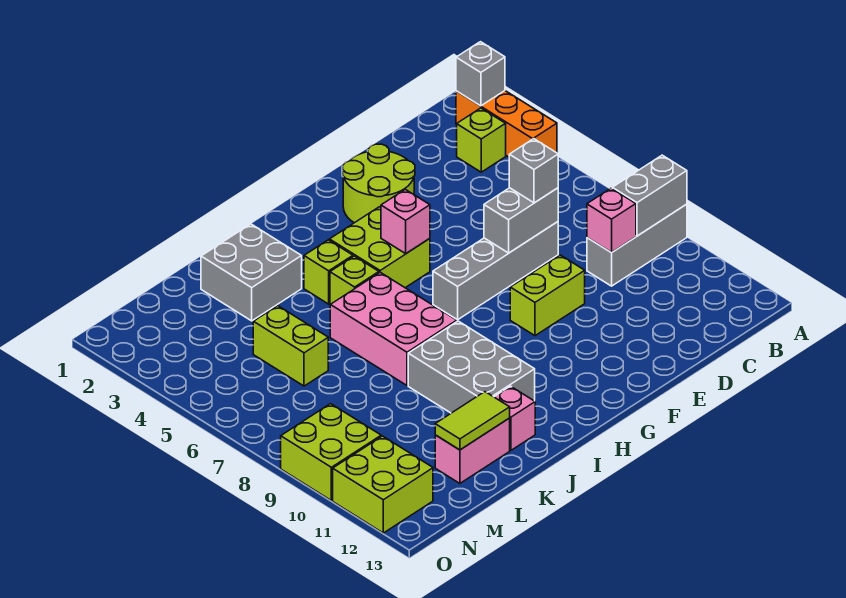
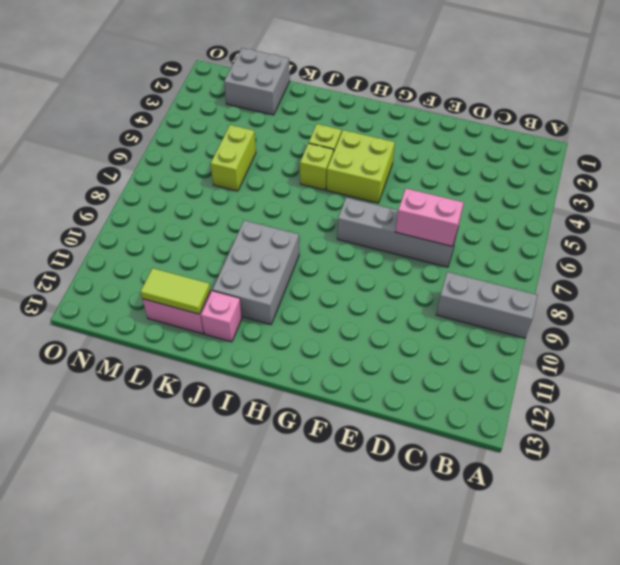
pink 1x2 brick [396,189,464,246] -> grey 1x2 brick [484,188,558,253]
grey 2x2 brick [224,48,290,115] -> grey 2x2 brick moved to [201,224,302,321]
none -> orange 1x3 brick [456,91,557,157]
none -> lime 1x1 brick [457,108,506,172]
none -> lime 2x2 round brick [343,144,415,223]

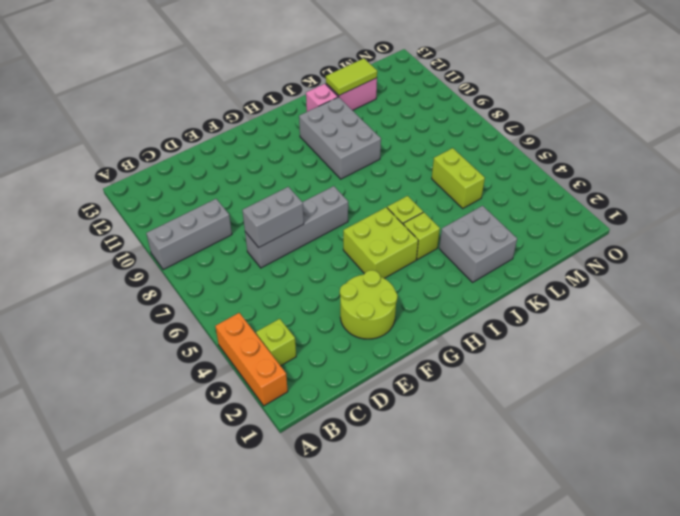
none -> lime 1x2 brick [510,255,585,336]
none -> pink 2x3 brick [330,272,457,385]
none -> lime 2x2 brick [281,404,381,501]

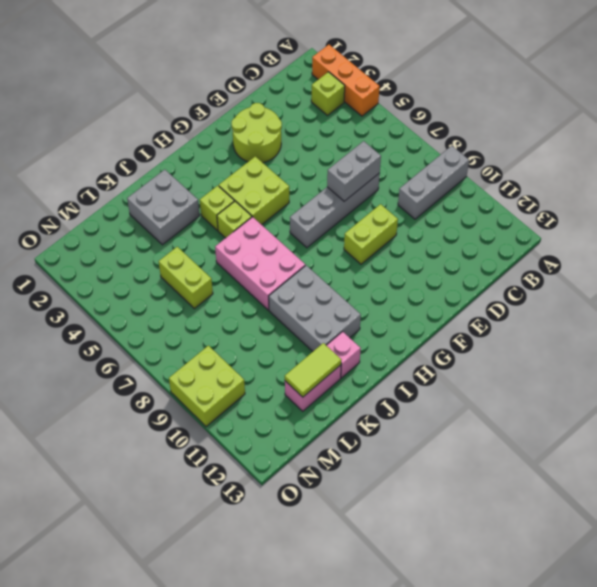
none -> lime 2x2 brick [333,436,433,533]
none -> grey 1x1 brick [456,42,505,106]
none -> grey 1x2 brick [612,155,687,236]

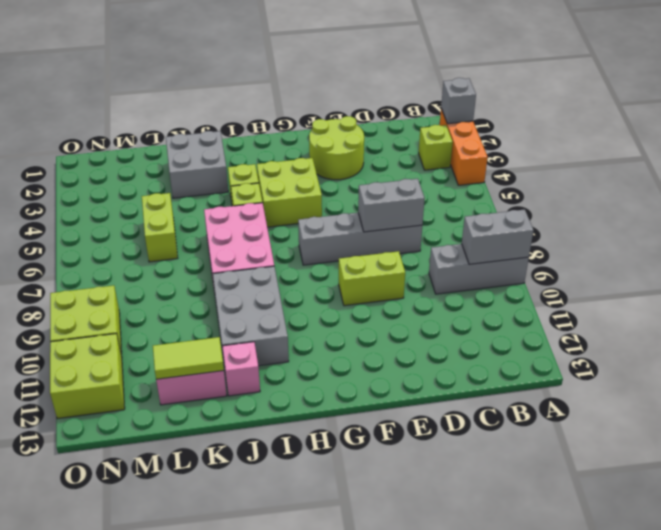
none -> pink 1x1 brick [587,188,636,253]
none -> pink 1x1 brick [381,189,430,253]
none -> grey 1x1 brick [509,139,558,203]

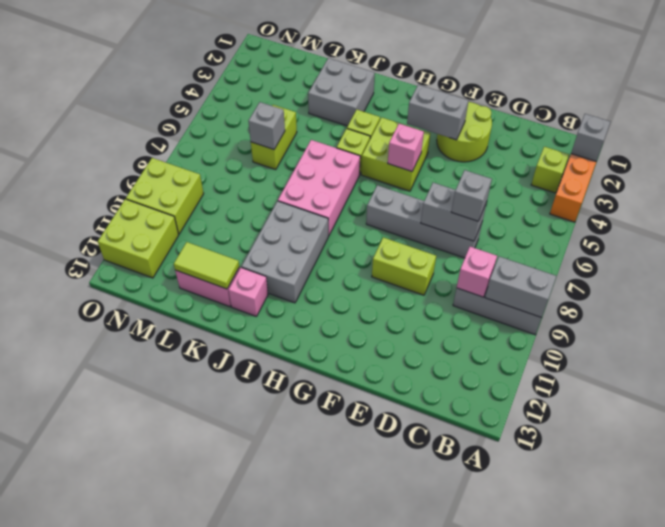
grey 1x2 brick [407,85,469,140] -> none
grey 1x1 brick [248,102,285,149] -> none

